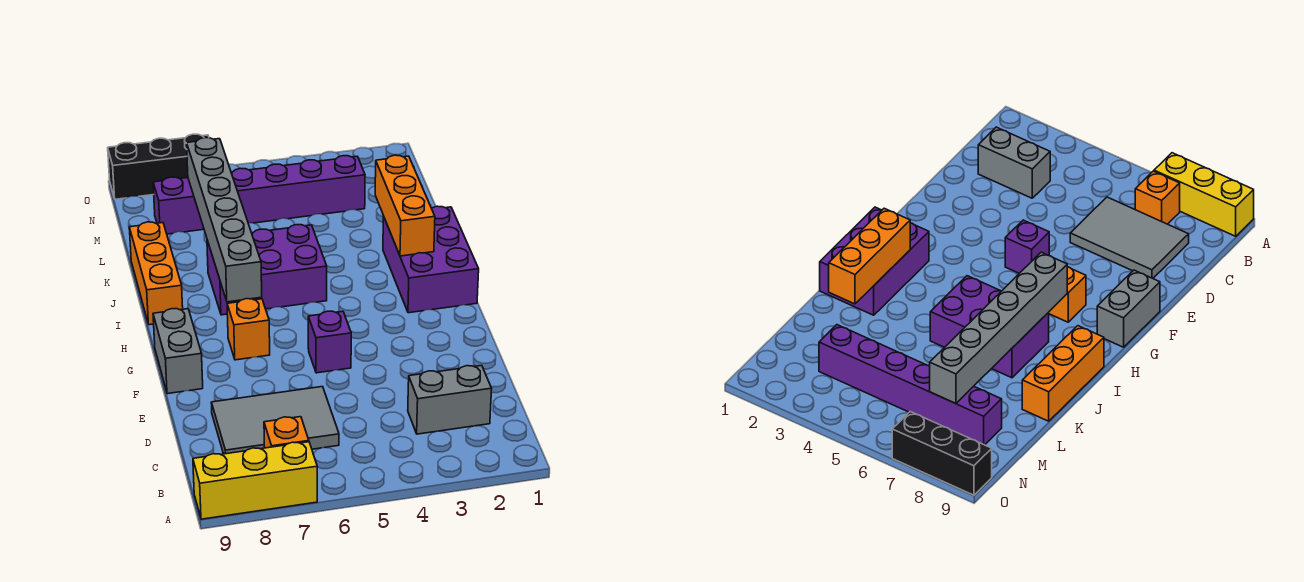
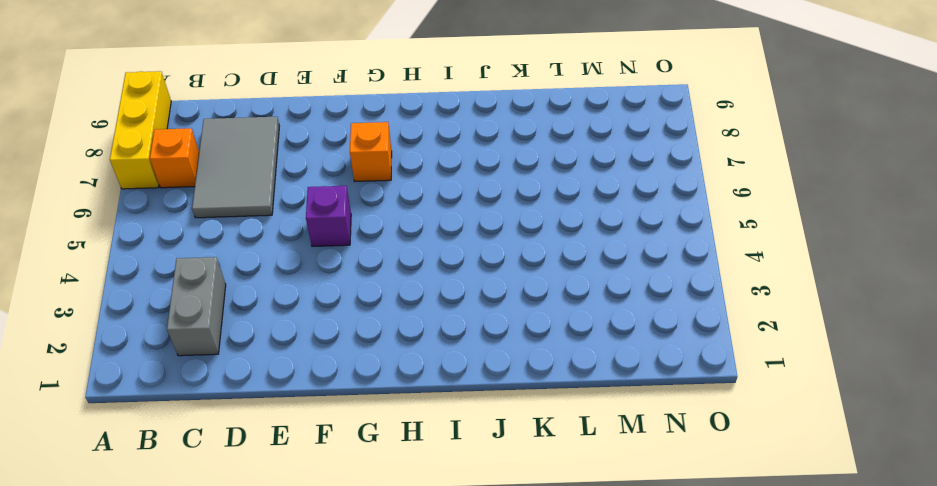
none -> grey 1x2 brick [153,309,203,394]
none -> purple 2x3 brick [383,206,479,313]
none -> purple 2x3 brick [207,225,327,315]

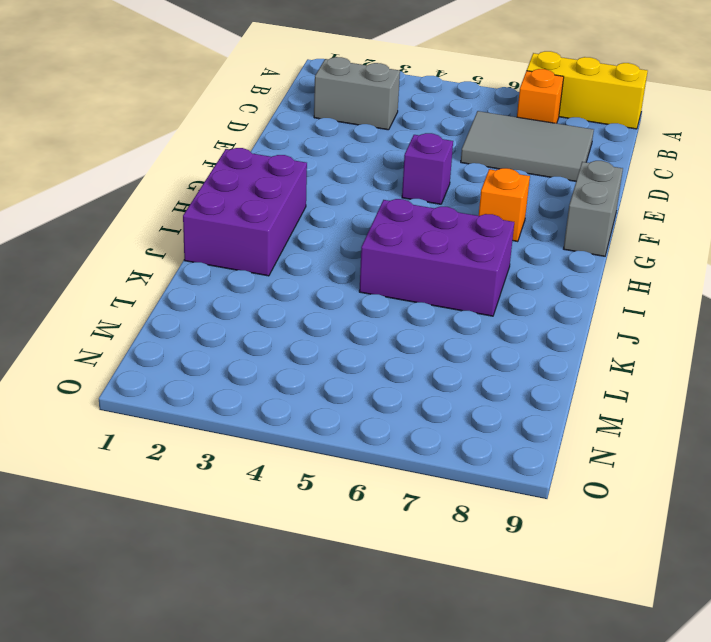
none -> orange 1x3 brick [129,222,183,325]
none -> purple 1x6 brick [153,156,365,234]
none -> black 1x3 brick [108,134,209,199]

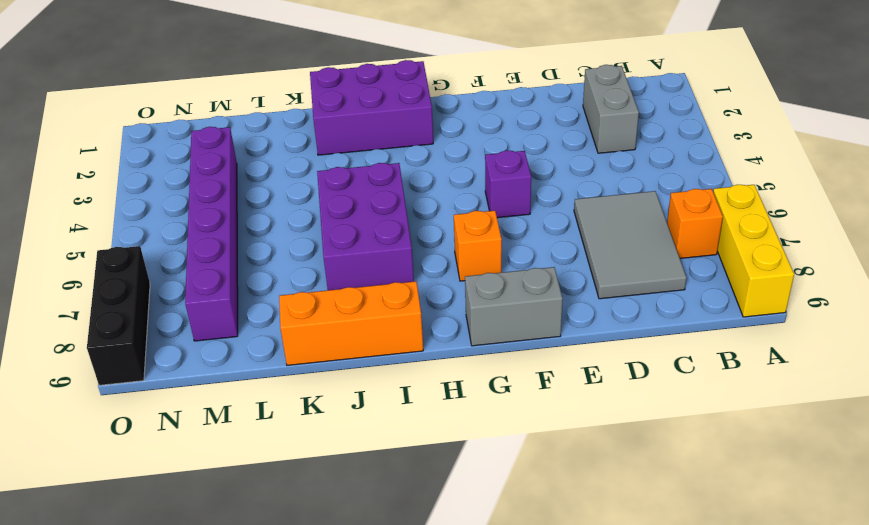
none -> grey 1x6 brick [187,138,262,302]
none -> orange 1x3 brick [375,155,435,256]

